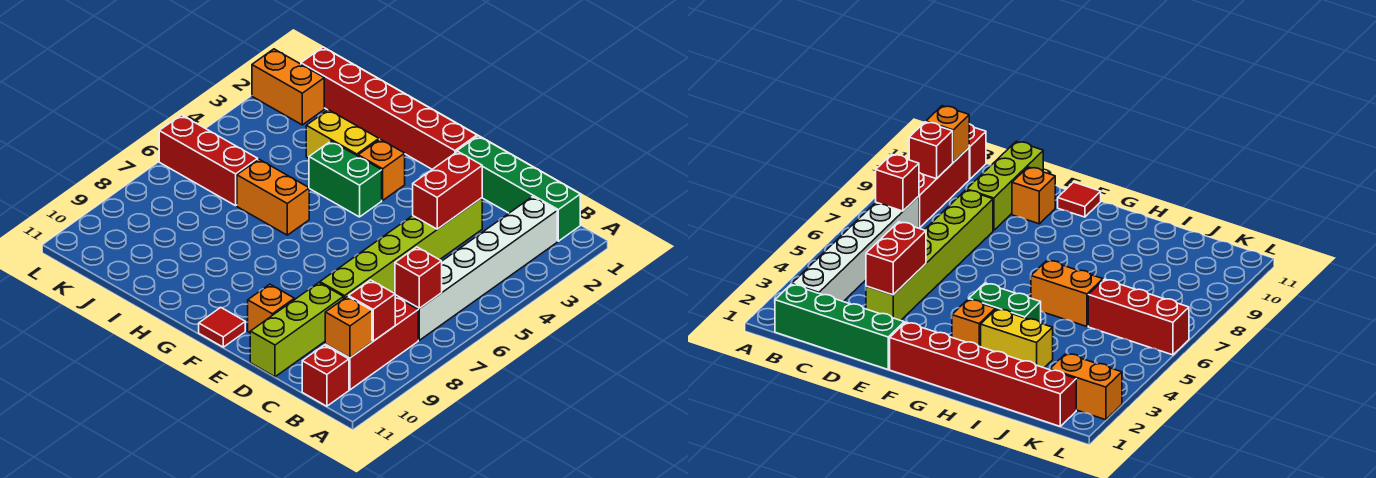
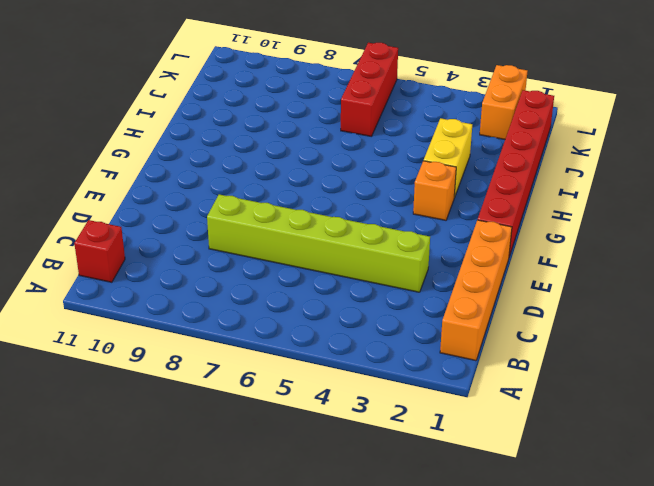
orange 1x4 brick [440,220,512,361] -> green 1x4 brick [456,136,580,241]
none -> white 1x6 brick [395,197,557,340]
none -> red 1x3 brick [325,296,418,390]
none -> lime 1x3 brick [250,283,343,377]

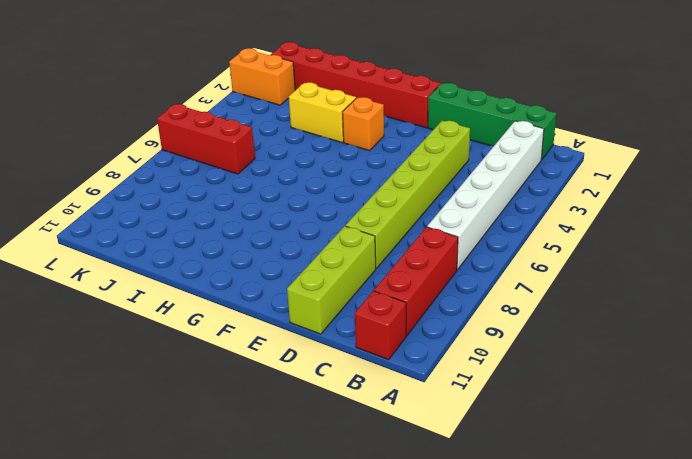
none -> orange 1x1 brick [248,284,294,333]
none -> red 1x1 tile [199,307,245,347]
none -> green 1x2 brick [309,141,382,217]

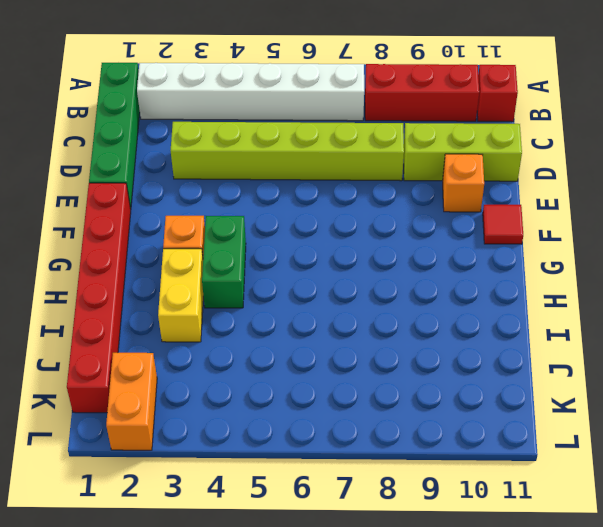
none -> orange 1x2 brick [237,159,309,235]
none -> red 1x3 brick [159,115,258,206]
none -> red 1x1 brick [395,247,442,308]

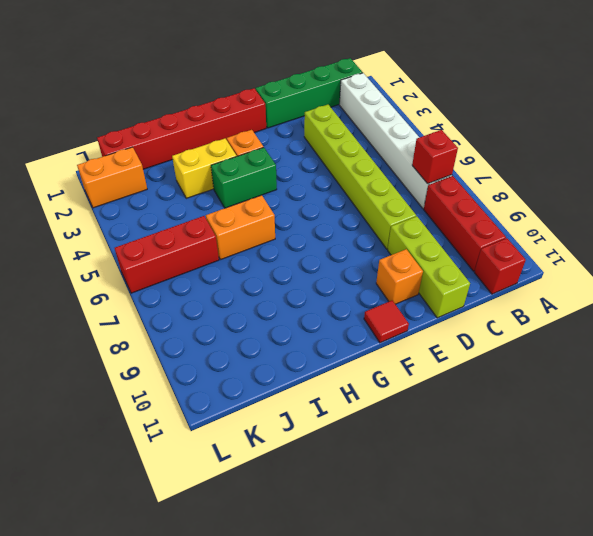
none -> red 1x1 brick [349,280,395,341]
none -> orange 1x1 brick [325,297,372,358]
none -> red 1x2 brick [413,152,482,229]

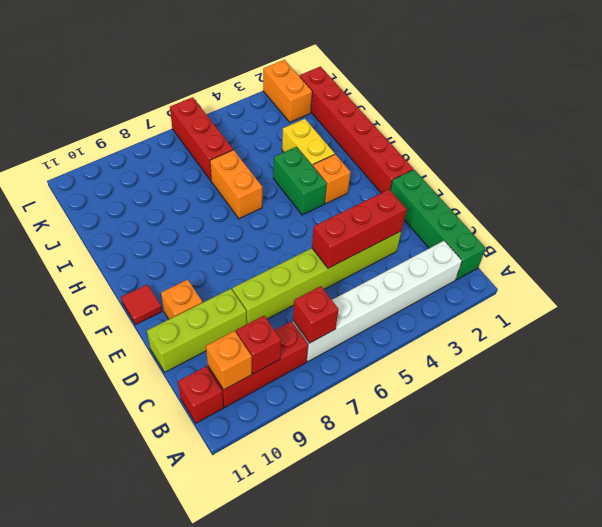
red 1x3 brick [312,189,406,268] -> red 1x2 brick [413,152,482,229]

